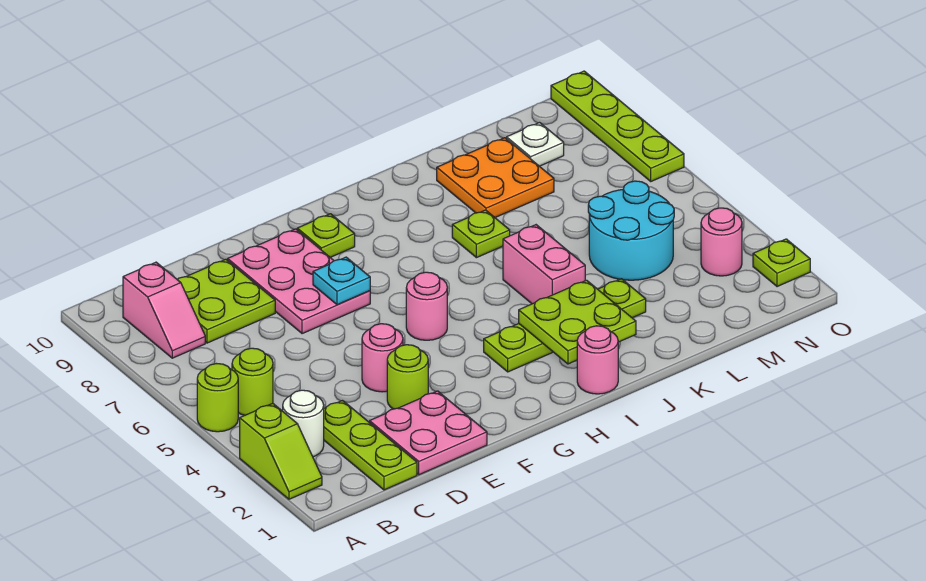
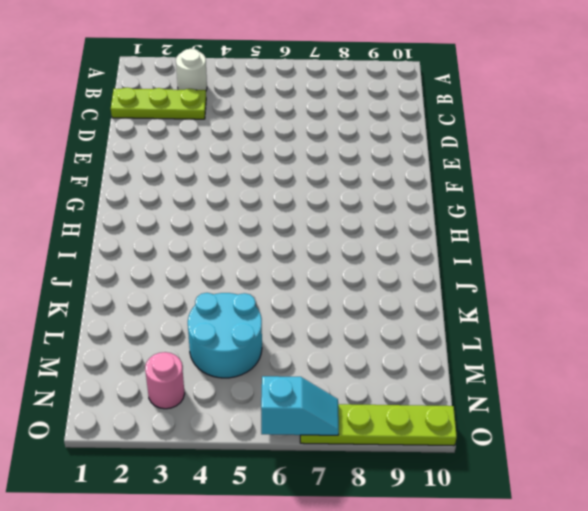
cyan 1x2 slope [261,376,339,435] -> none
none -> lime 1x2 slope [240,403,322,499]
none -> lime 1x1 round brick [197,364,238,432]
none -> lime 1x1 round brick [232,348,273,415]

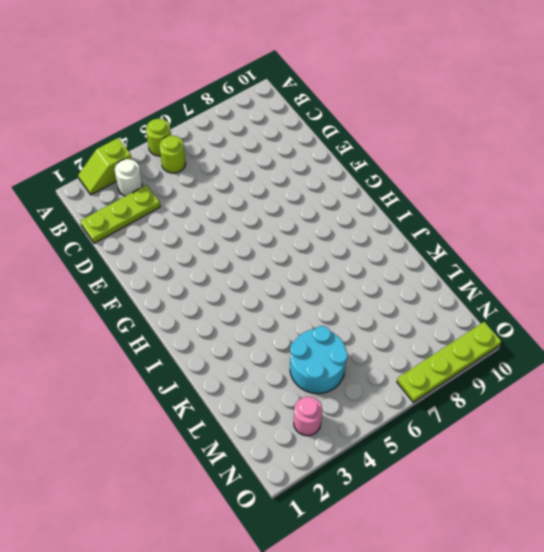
none -> pink 1x2 slope [123,262,205,358]
none -> lime 2x2 plate [177,259,275,343]
none -> pink 2x2 plate [370,391,487,475]

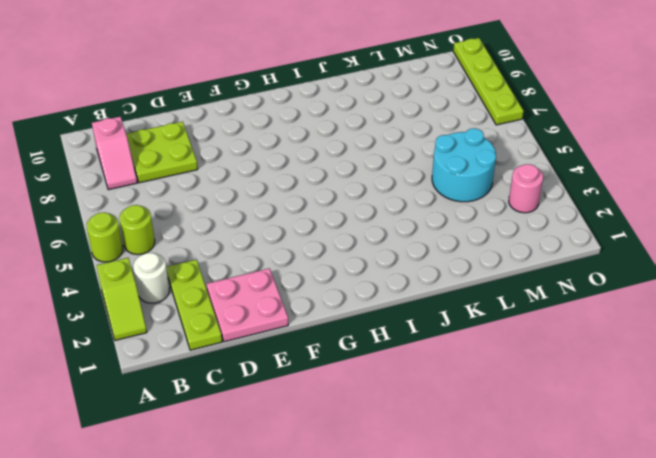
none -> lime 1x1 round brick [387,345,428,409]
none -> pink 1x1 round brick [362,324,403,392]
none -> pink 2x3 plate [228,229,370,334]

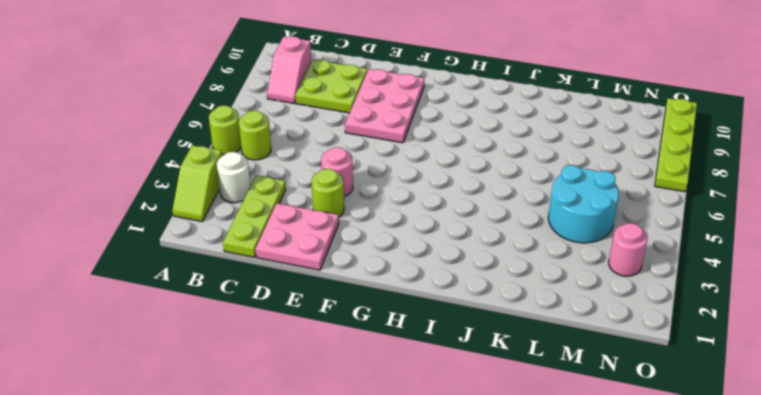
none -> pink 1x1 round brick [406,272,447,340]
none -> lime 1x1 plate [297,214,355,258]
none -> lime 1x4 plate [484,279,646,372]

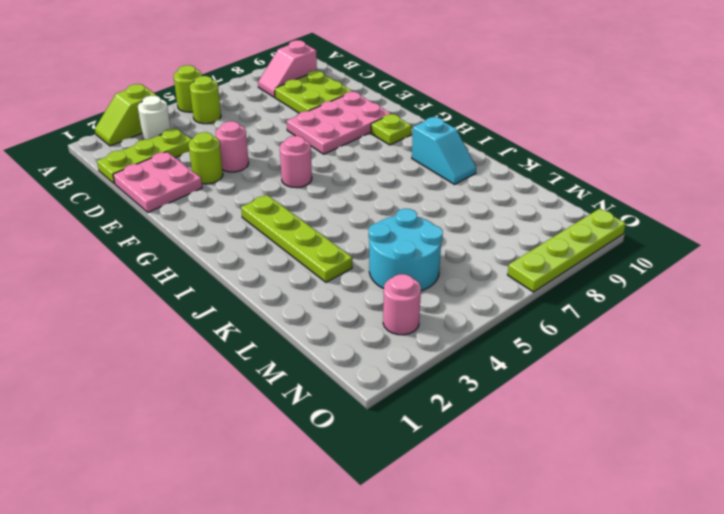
cyan 1x2 slope [412,117,476,184] -> none
none -> pink 1x1 round brick [577,326,618,394]
none -> pink 1x2 brick [503,225,585,304]
none -> lime 1x1 plate [452,210,510,258]

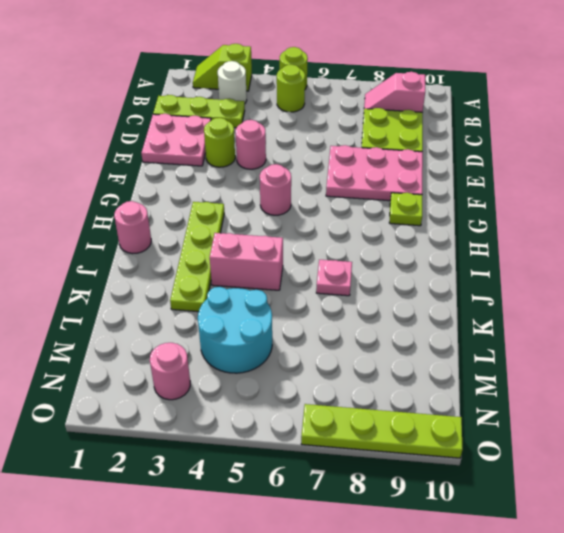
pink 1x1 plate [316,260,352,296] -> lime 1x1 plate [452,210,510,258]
none -> orange 2x2 plate [437,138,554,217]
none -> white 1x1 plate [507,123,564,166]
none -> lime 1x1 plate [753,239,810,287]

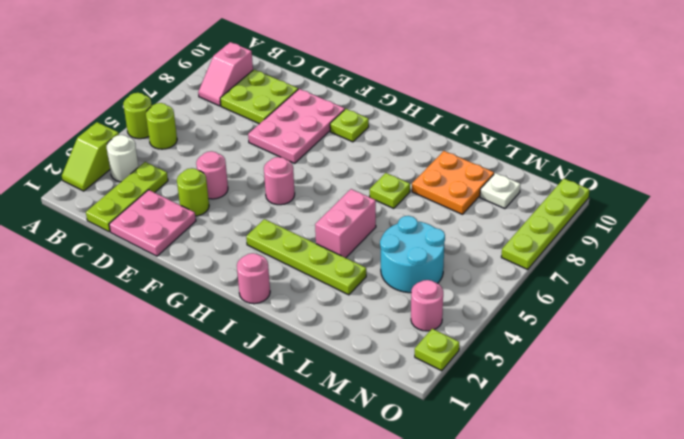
none -> cyan 1x1 plate [313,257,370,305]
none -> lime 2x2 plate [519,280,636,364]

